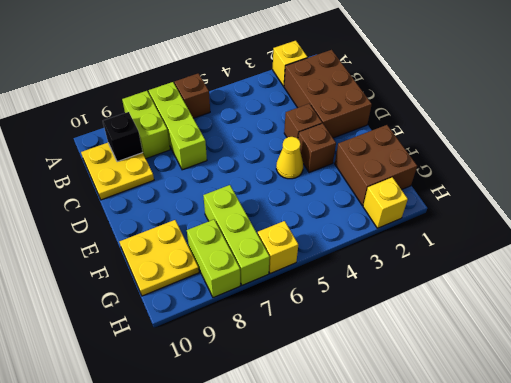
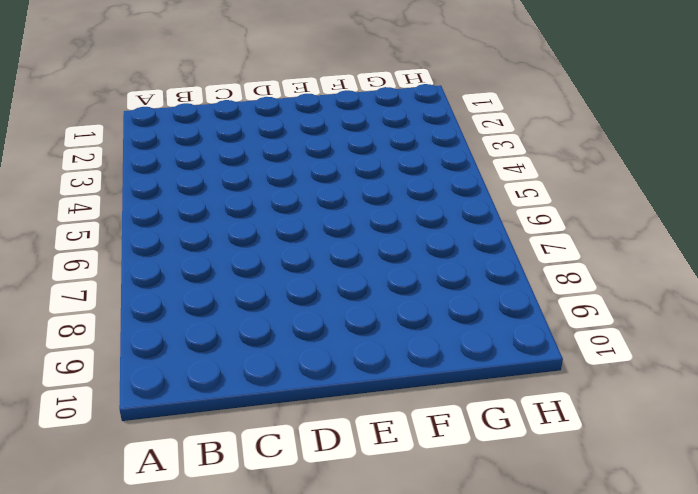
none -> yellow 1x1 brick [273,41,308,86]
none -> brown 1x1 brick [175,73,210,118]
none -> lime 1x3 brick [149,82,207,170]

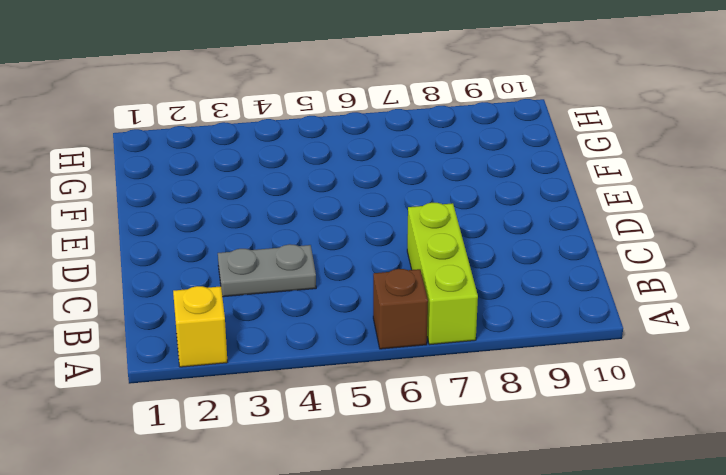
grey 1x2 plate [218,244,316,297] -> none
none -> lime 1x2 brick [122,91,170,159]
none -> brown 2x3 brick [284,50,372,138]
none -> yellow 2x2 plate [81,143,154,200]

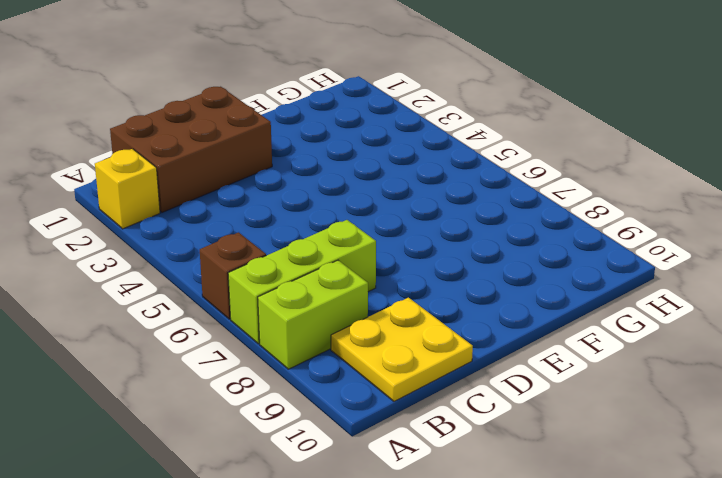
none -> brown 1x1 brick [284,104,322,139]
none -> brown 1x1 brick [298,123,336,173]
none -> yellow 1x1 cone [276,137,303,179]

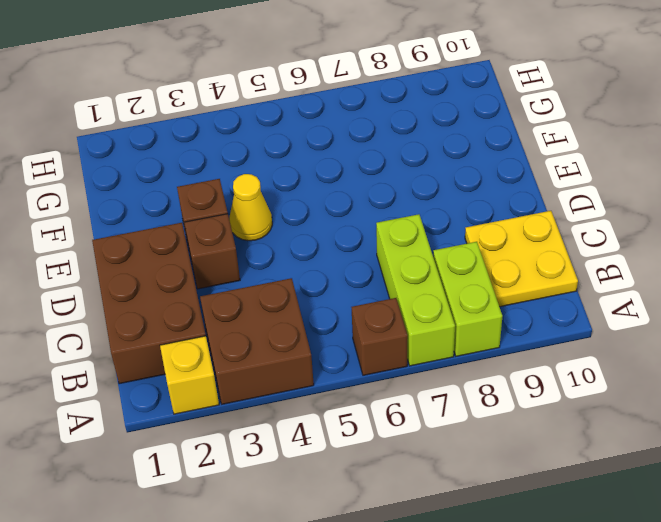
brown 2x2 brick [200,278,314,404] -> brown 2x2 brick moved to [335,125,417,206]
none -> lime 1x3 brick [203,185,270,285]
none -> yellow 2x2 plate [119,220,199,296]
none -> lime 1x2 brick [187,220,240,298]

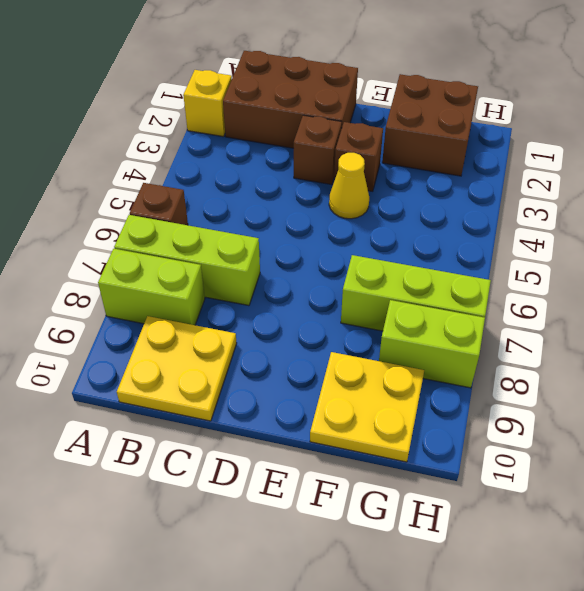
none -> yellow 1x1 brick [363,177,408,228]
none -> yellow 1x1 brick [258,221,298,274]
none -> black 1x1 brick [103,112,143,162]

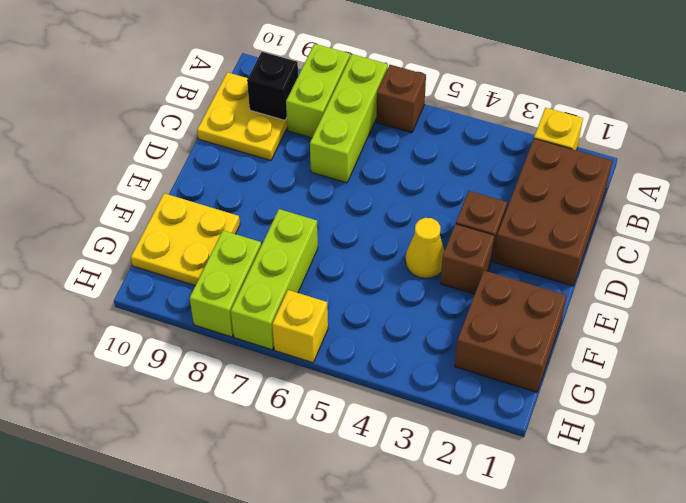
none -> yellow 1x1 brick [363,177,408,228]

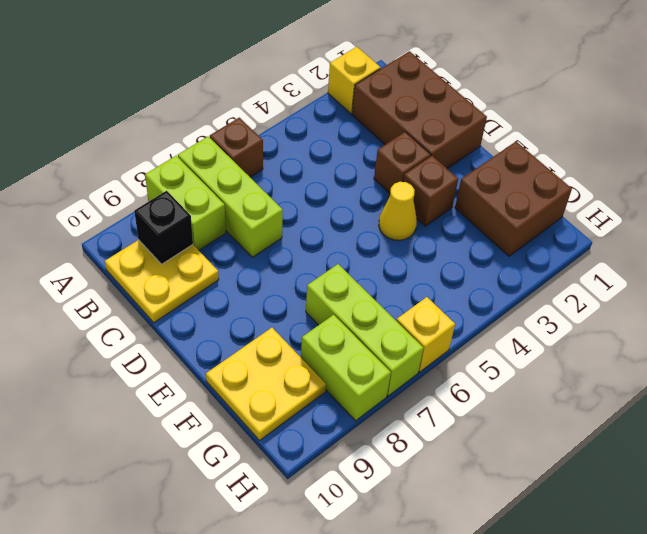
none -> yellow 1x1 brick [363,177,408,228]

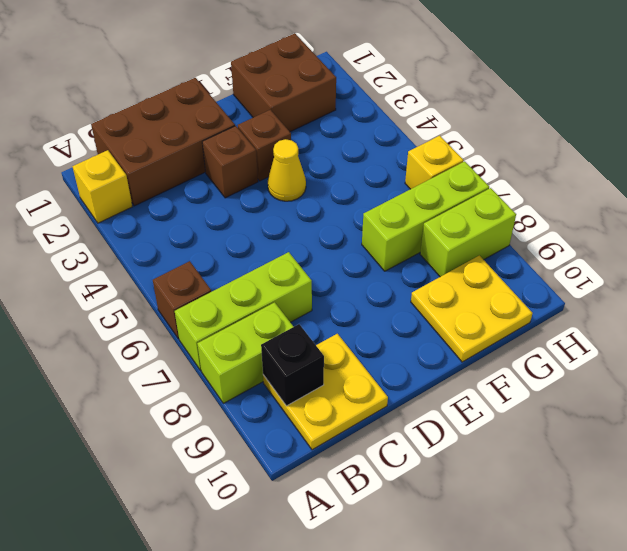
none -> yellow 1x1 brick [363,177,408,228]

